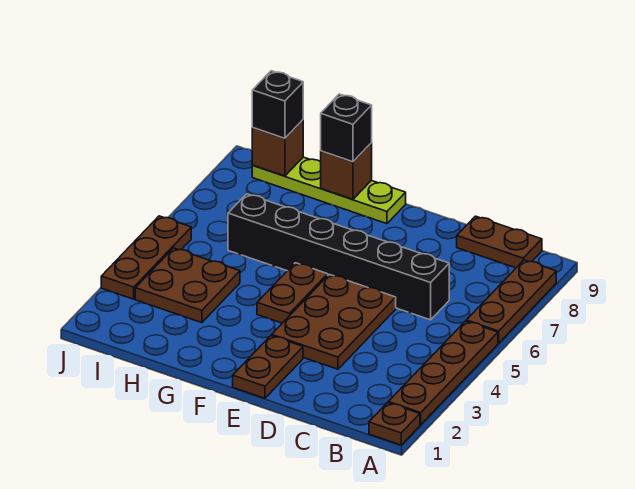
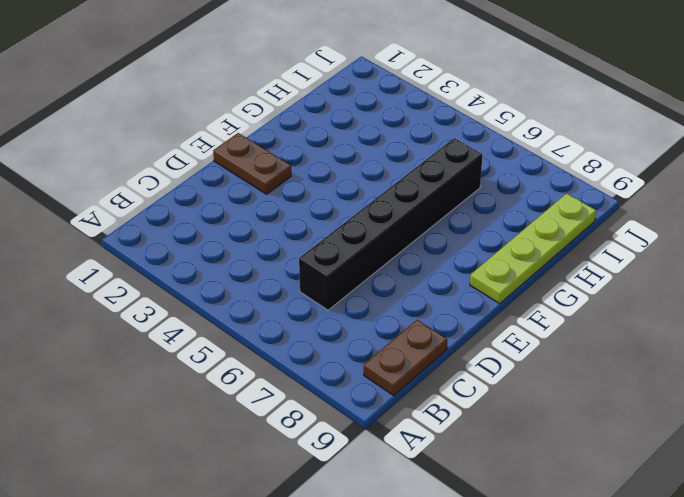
none -> brown 1x1 plate [369,403,420,445]
none -> brown 1x4 plate [388,321,498,425]
none -> brown 1x3 plate [466,260,556,343]

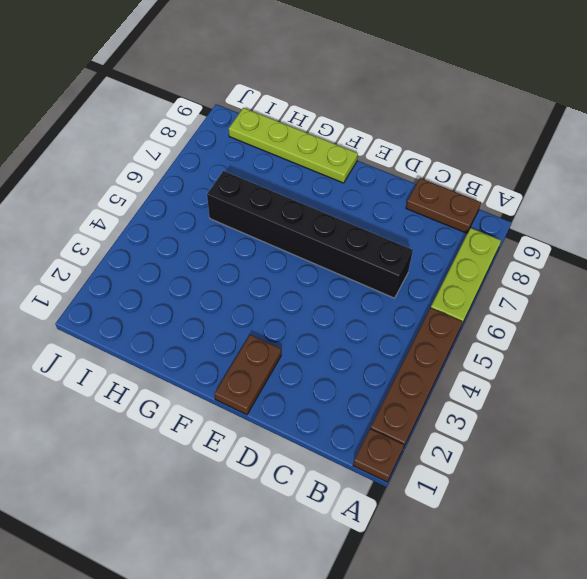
lime 1x3 plate [431,228,501,324] -> brown 1x3 plate [466,260,556,343]
none -> brown 2x3 plate [272,274,396,369]
none -> brown 1x2 plate [257,263,328,323]
none -> brown 2x2 plate [135,248,240,323]

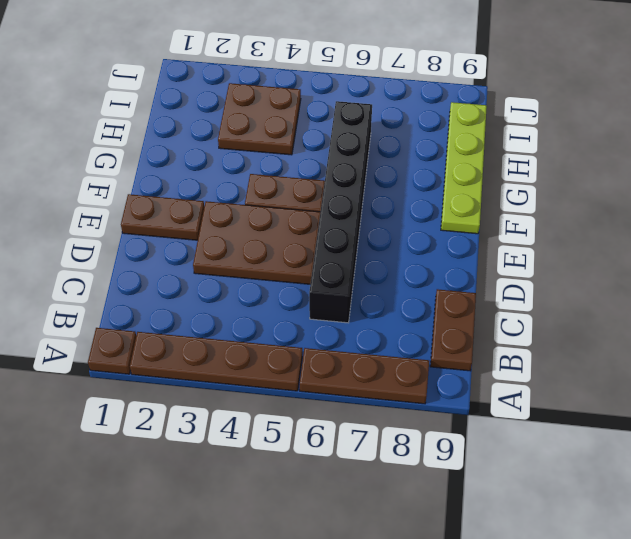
none -> brown 1x3 plate [101,216,191,299]
none -> brown 1x1 brick [321,143,372,200]
none -> brown 1x1 brick [252,120,303,176]

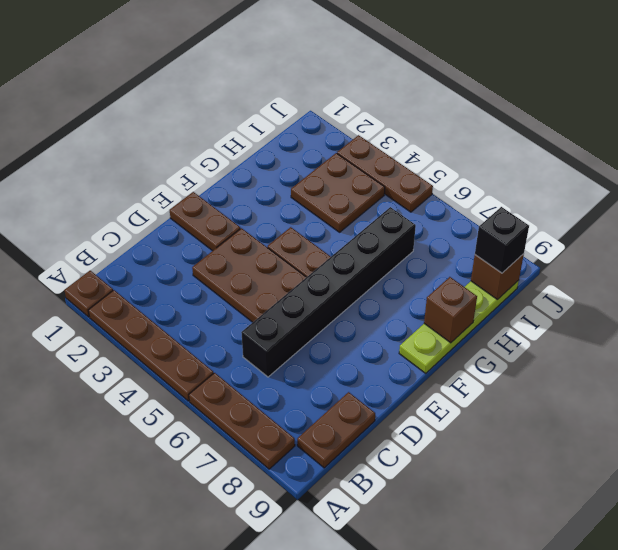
none -> black 1x1 brick [321,94,372,162]

